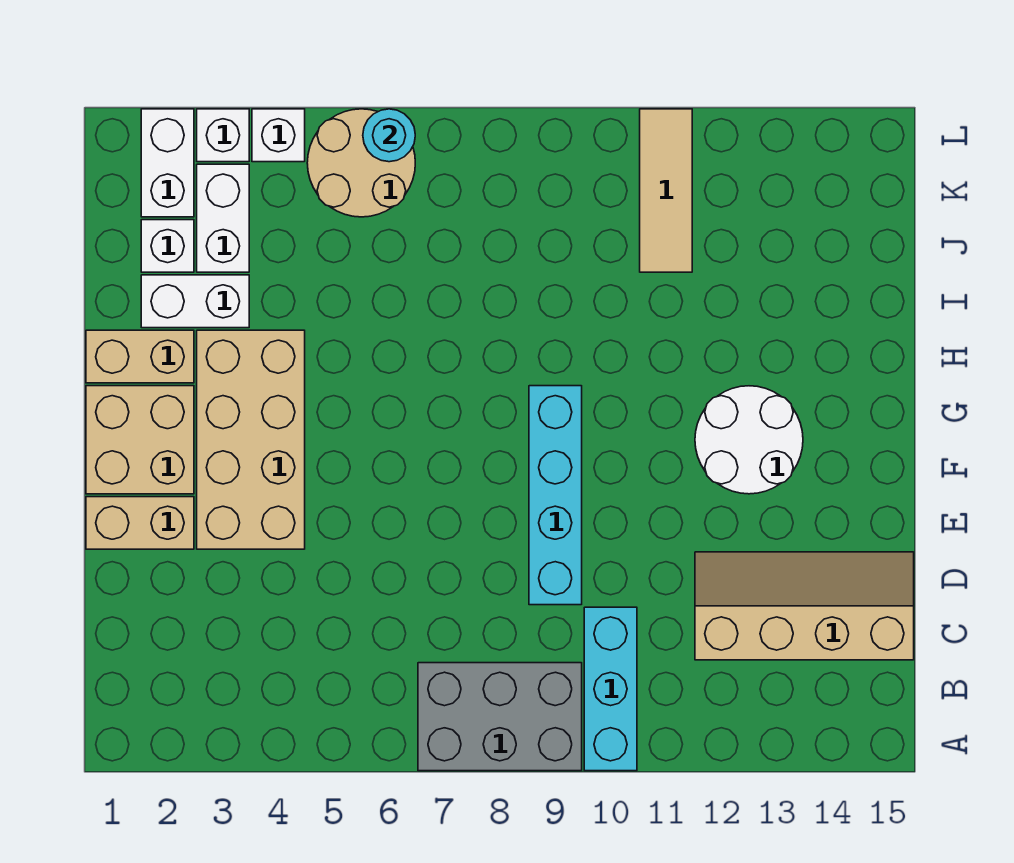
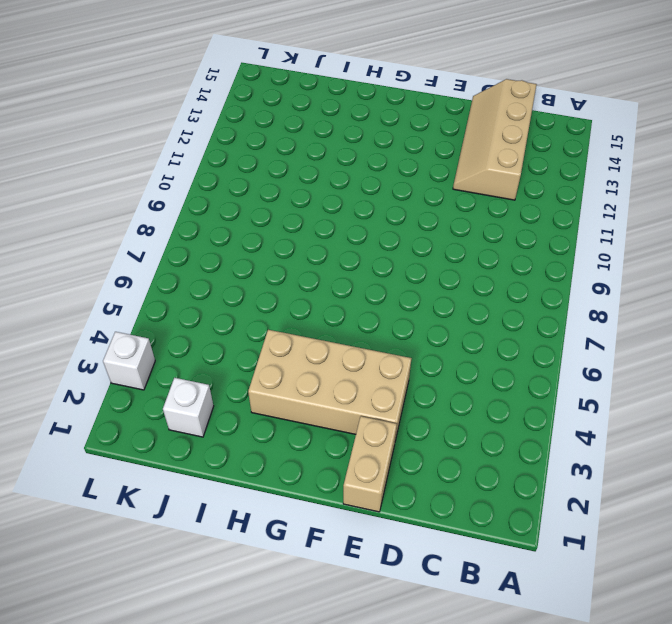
none -> grey 2x3 brick [418,663,582,771]
none -> cyan 1x3 brick [584,607,637,771]
none -> cyan 1x4 brick [529,386,582,605]

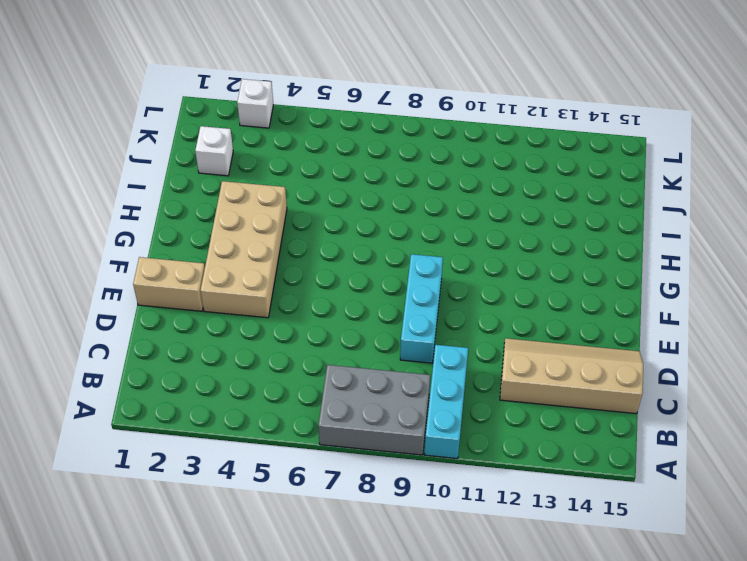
cyan 1x3 brick [400,254,443,363] -> cyan 1x4 brick [529,386,582,605]
none -> tan 2x2 brick [86,386,194,494]
none -> white 2x2 round brick [695,386,803,494]
none -> tan 1x2 brick [86,330,194,383]

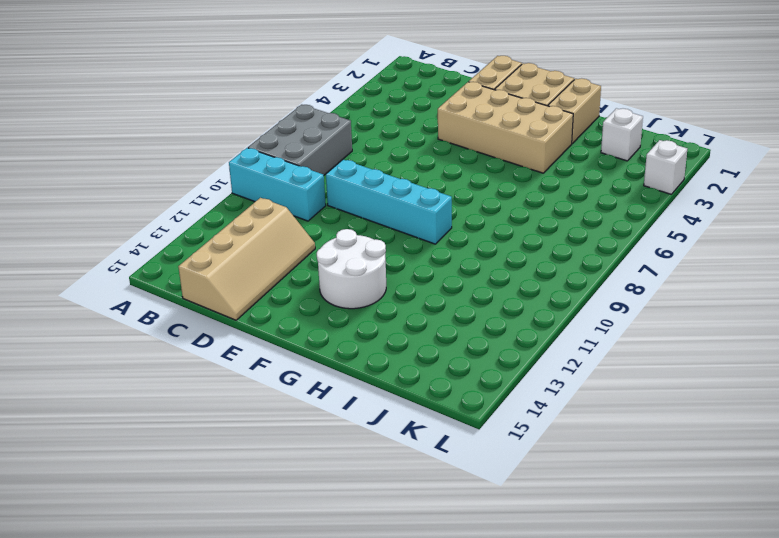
none -> white 1x2 brick [141,275,249,328]
none -> white 1x2 brick [197,164,249,272]
none -> tan 1x3 tile [640,109,692,272]

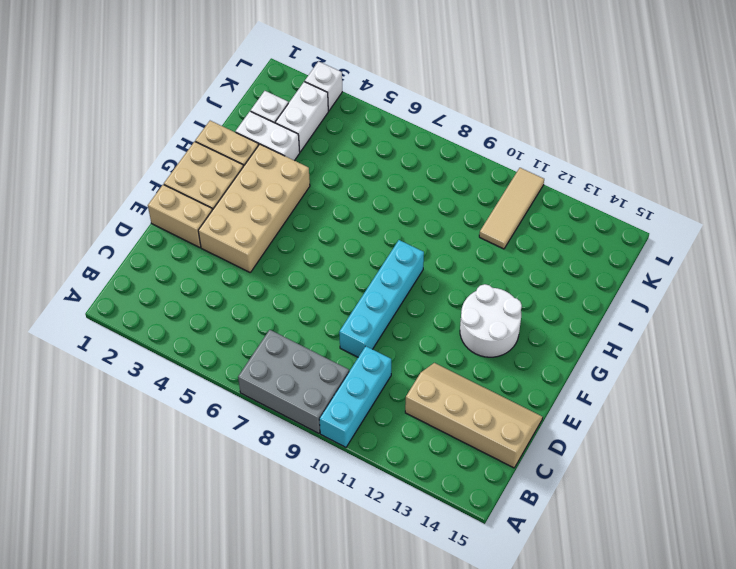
none -> white 1x2 brick [141,109,194,217]
none -> tan 2x2 round brick [307,109,415,217]
none -> white 1x1 brick [252,109,305,162]

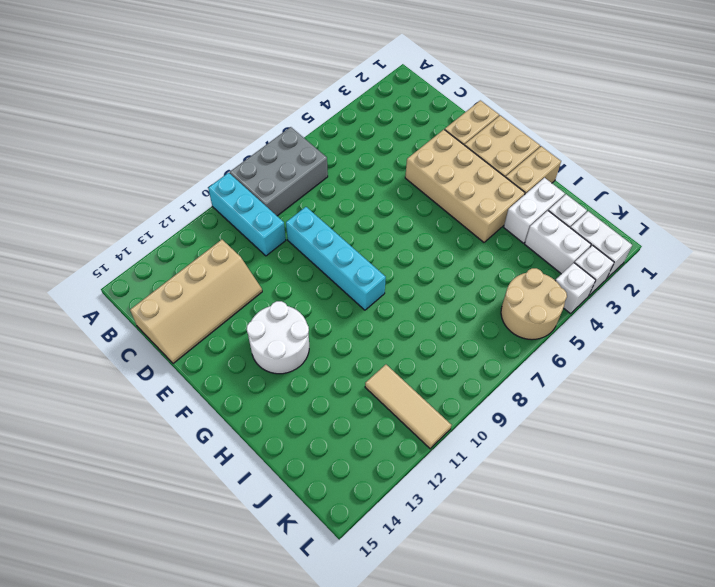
none -> cyan 1x1 round brick [363,109,415,162]

